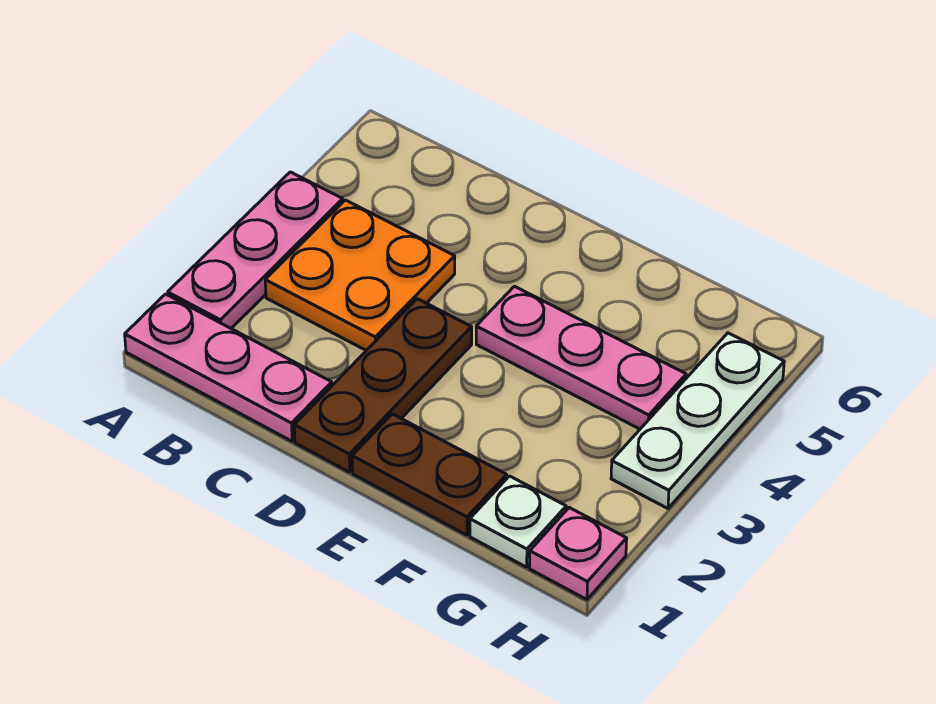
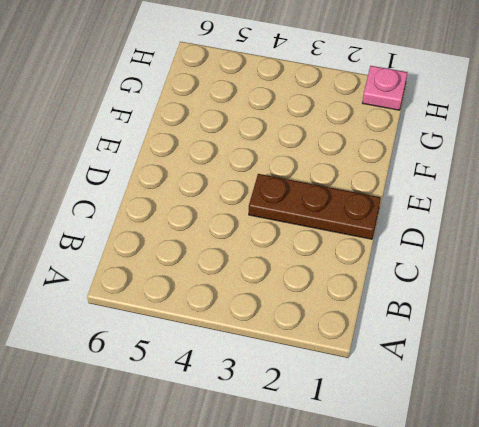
none -> pink 1x3 plate [125,294,332,441]
none -> pink 1x3 plate [168,172,343,328]

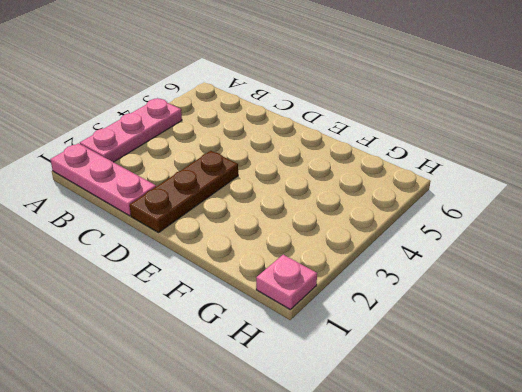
none -> orange 2x2 plate [265,200,455,351]
none -> brown 1x2 plate [352,414,507,535]

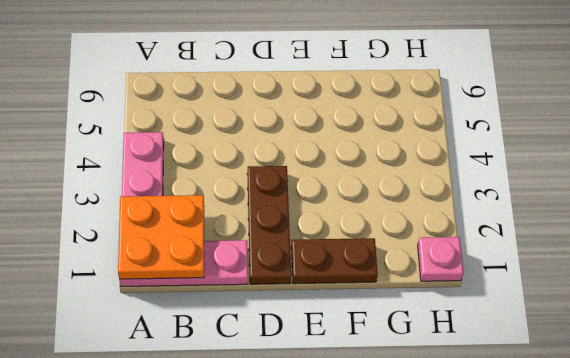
orange 2x2 plate [118,195,204,279] -> orange 2x2 plate moved to [265,200,455,351]
none -> pink 1x3 plate [476,286,686,429]
none -> white 1x1 plate [470,476,566,567]

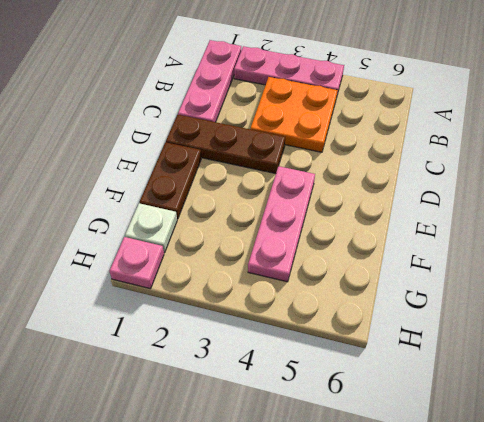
none -> white 1x3 plate [611,333,784,508]

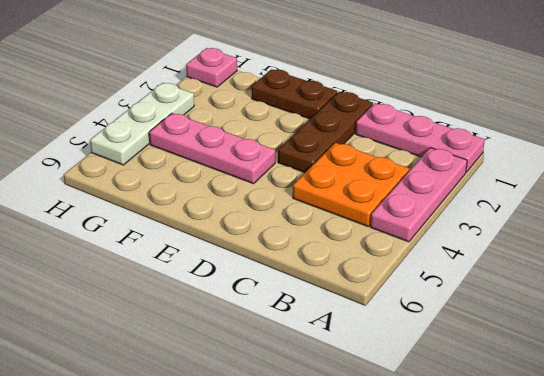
none -> white 1x1 plate [470,476,566,567]

